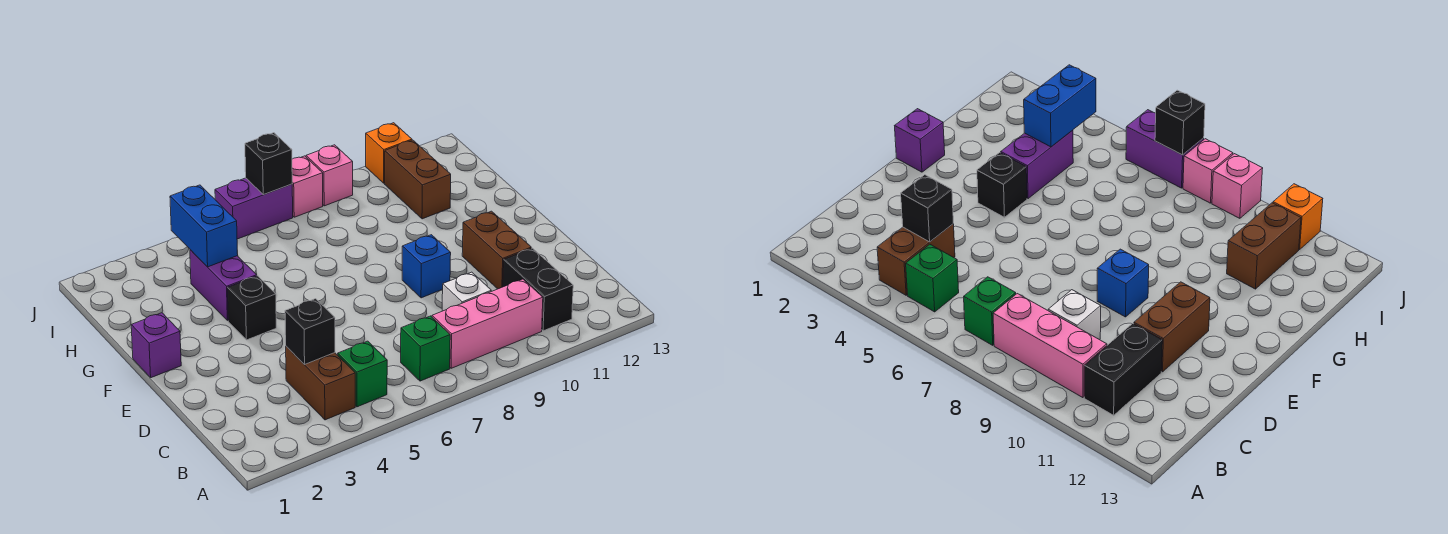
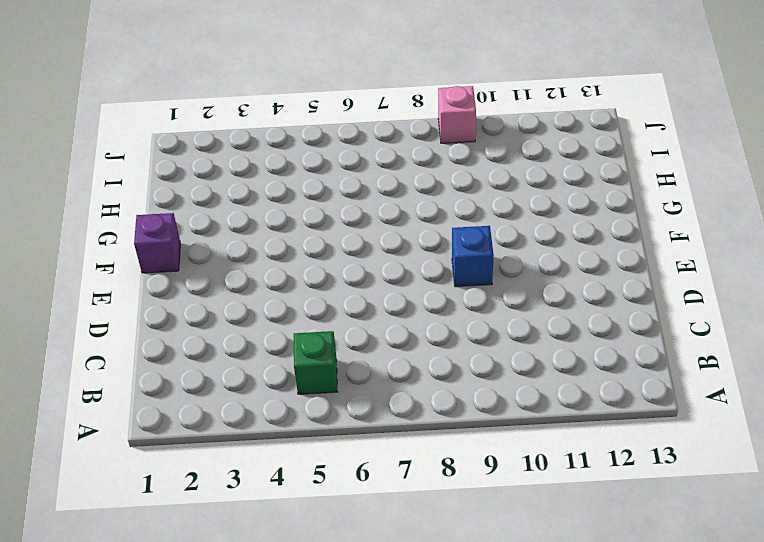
none -> brown 1x2 brick [286,346,355,420]
none -> green 1x1 brick [401,316,450,381]
none -> pink 1x3 brick [432,279,543,368]

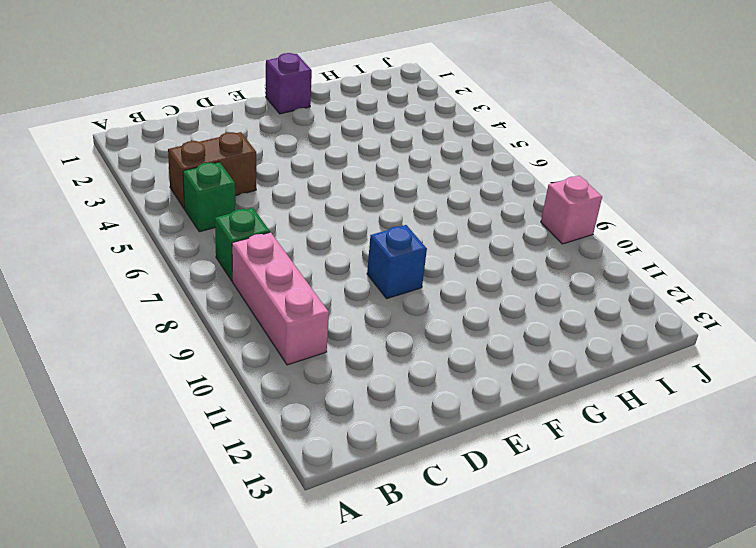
none -> black 1x2 brick [503,248,573,331]
none -> white 1x1 brick [442,272,491,311]
none -> brown 1x2 brick [462,211,531,289]

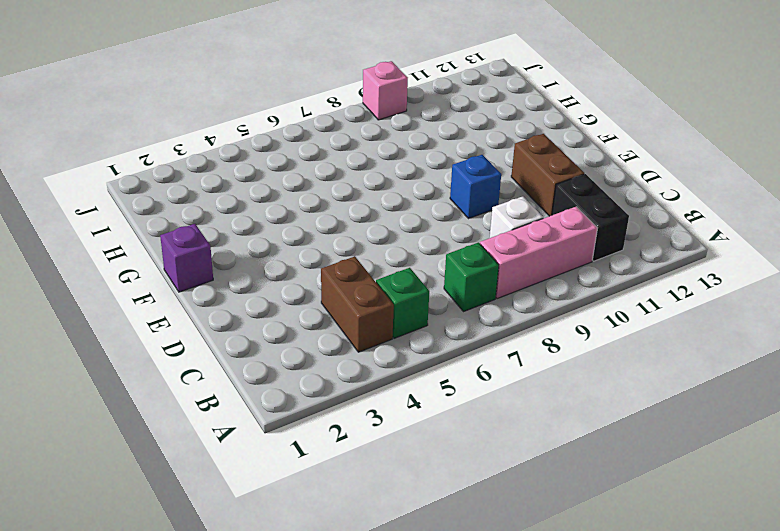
none -> black 1x1 brick [227,276,276,340]
none -> purple 1x2 brick [190,250,257,321]
none -> brown 1x2 brick [385,140,451,219]

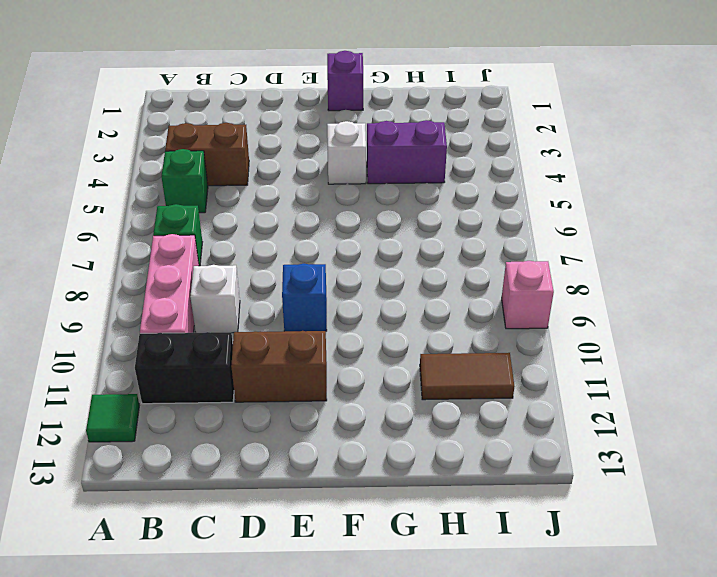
green 1x1 tile [86,394,139,442] -> none
white 1x1 brick [327,121,366,184] -> black 1x1 brick [227,276,276,340]
brown 1x2 tile [420,353,514,400] -> brown 1x2 brick [385,140,451,219]
none -> purple 1x2 brick [215,178,293,239]
none -> pink 1x1 brick [292,156,323,217]
none -> orange 1x1 brick [366,123,412,183]

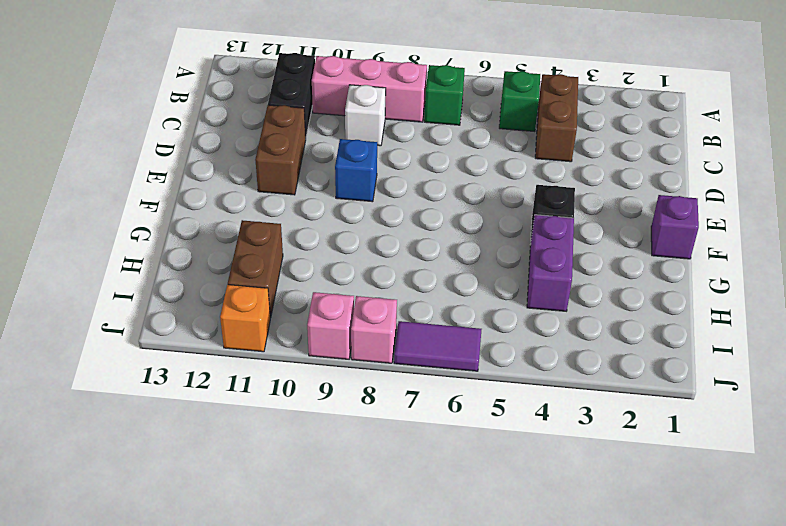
purple 1x2 tile [394,321,482,371] -> purple 1x2 brick [215,178,293,239]
none -> black 1x1 brick [285,299,335,365]
none -> blue 1x2 brick [170,185,238,267]
none -> black 1x1 brick [245,133,292,195]

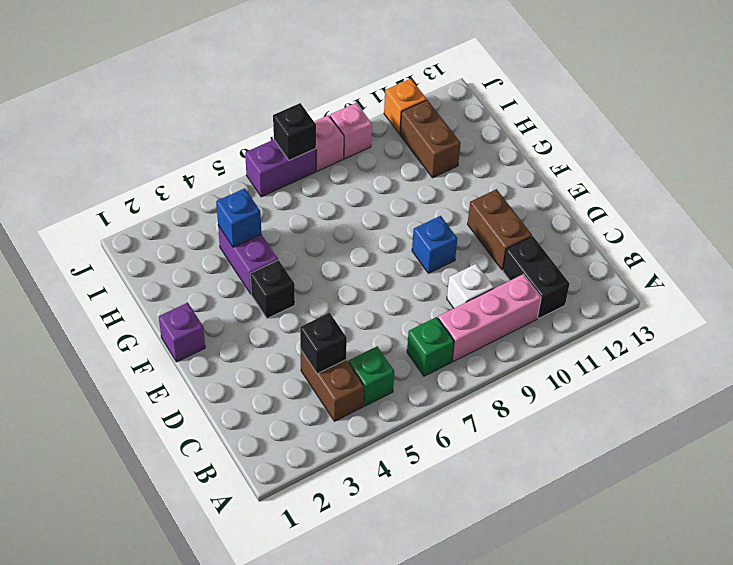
blue 1x1 brick [216,188,261,247] -> blue 1x2 brick [170,185,238,267]

